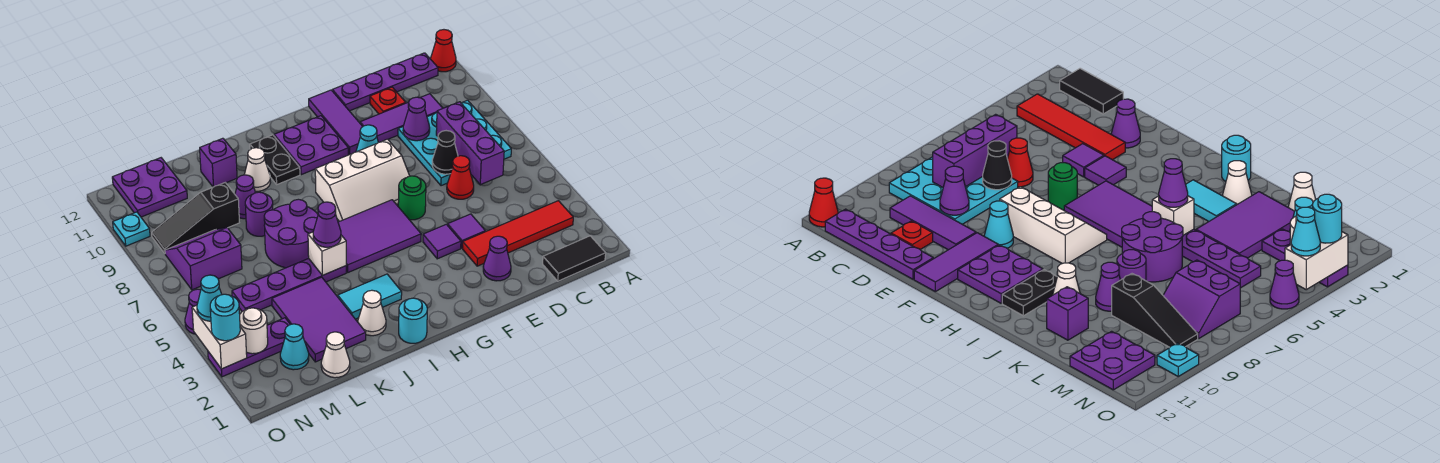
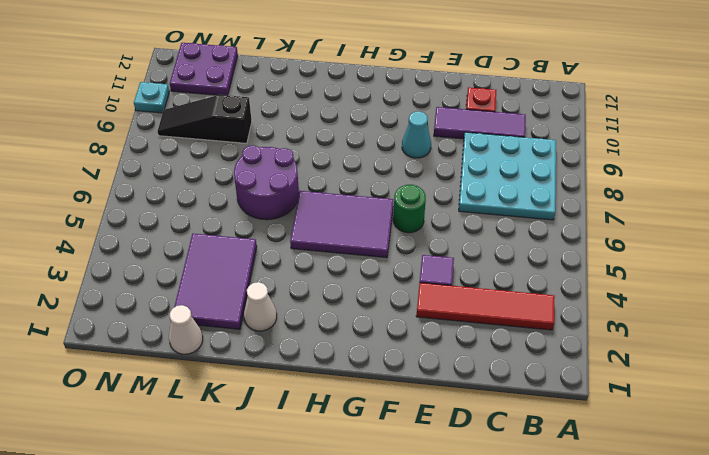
none -> red 1x1 cone [431,30,456,72]
none -> black 1x2 tile [543,236,606,281]
none -> purple 1x4 plate [332,53,438,111]
none -> red 1x1 cone [447,156,474,199]

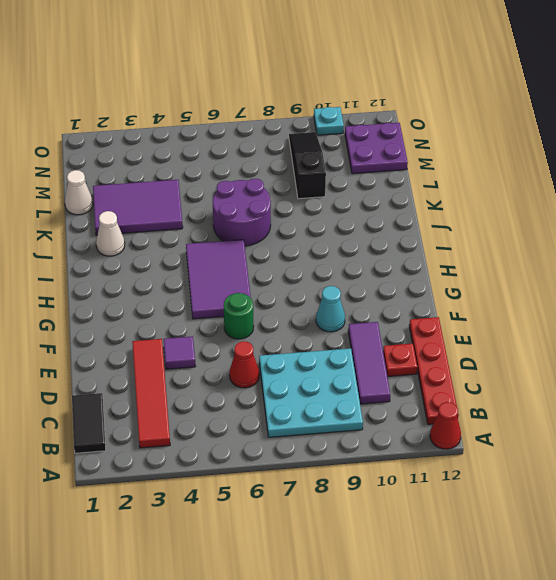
red 1x4 plate [409,317,459,424] -> purple 1x4 plate [332,53,438,111]
none -> purple 1x1 cone [483,236,511,281]
none -> purple 1x1 tile [423,224,461,259]
none -> white 2x3 slope [315,139,409,222]
none -> purple 1x3 tile [309,90,363,155]

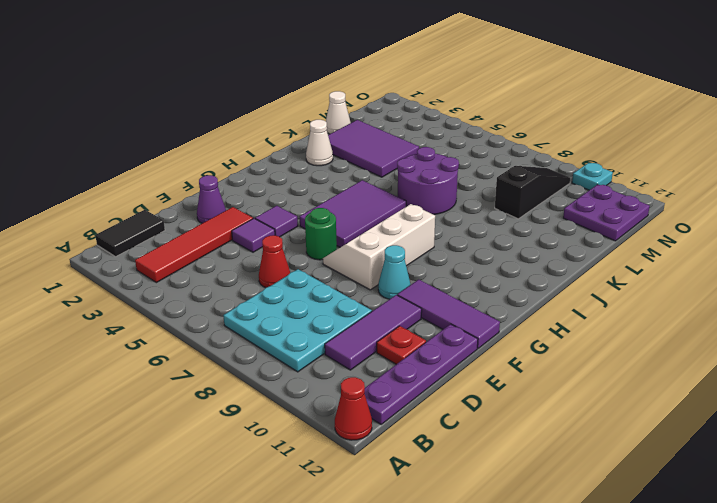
none -> purple 2x2 plate [274,116,348,175]
none -> cyan 1x1 round brick [399,298,427,343]
none -> cyan 1x2 tile [338,274,402,319]
none -> black 1x2 plate [250,135,300,184]

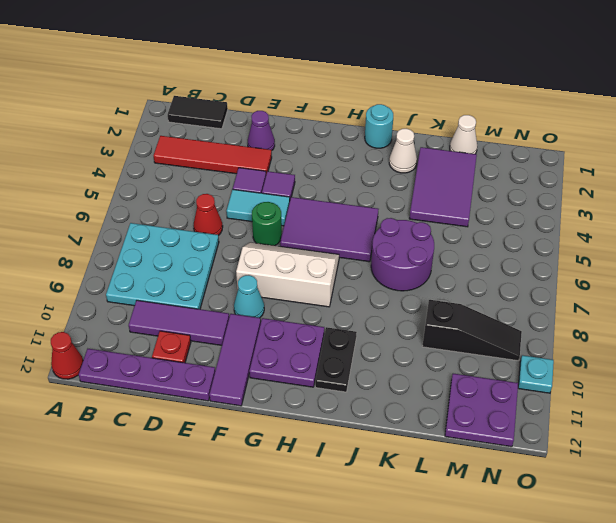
cyan 1x2 tile [227,189,290,226] -> cyan 1x2 tile moved to [338,274,402,319]
none -> purple 1x4 plate [232,258,346,312]
none -> white 1x1 cone [244,148,271,191]
none -> purple 1x1 round brick [245,192,273,236]
none -> purple 1x1 cone [235,175,256,219]

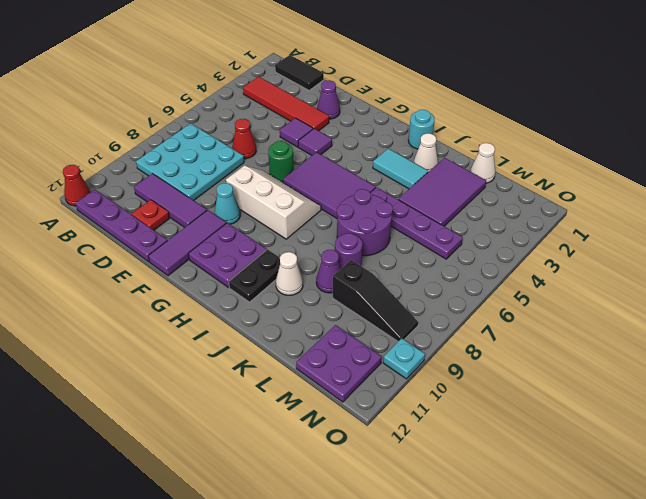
none -> purple 1x1 brick [200,138,237,187]
none -> cyan 1x1 cone [280,324,309,370]
none -> purple 1x3 plate [208,318,290,377]
none -> purple 2x2 slope [165,228,242,290]

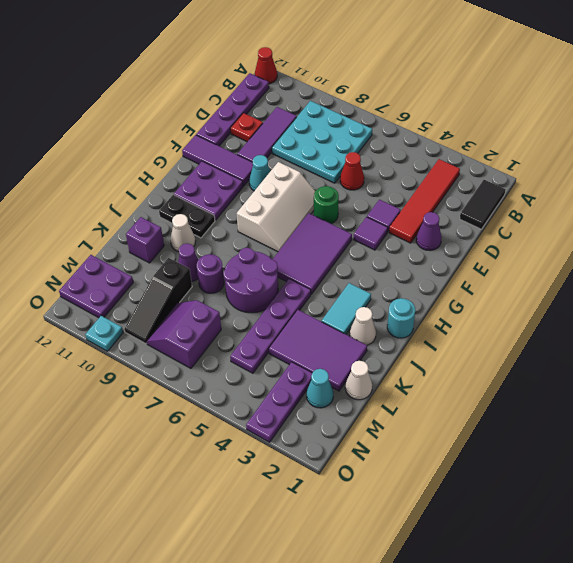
none -> purple 1x1 cone [185,289,201,334]
none -> purple 1x3 brick [436,102,504,185]
none -> black 1x1 cone [432,131,458,174]
none -> purple 1x1 cone [403,97,430,141]

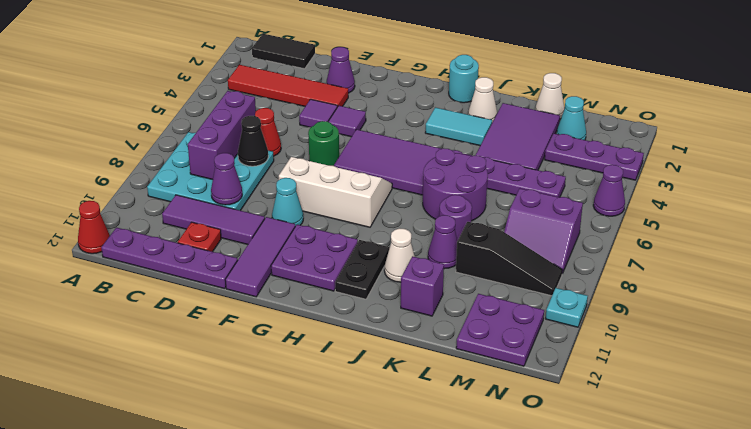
none -> white 1x1 brick [308,232,346,275]
none -> white 1x1 round brick [240,308,268,354]
none -> white 1x2 brick [192,305,247,369]
none -> purple 1x1 cone [313,202,341,247]

